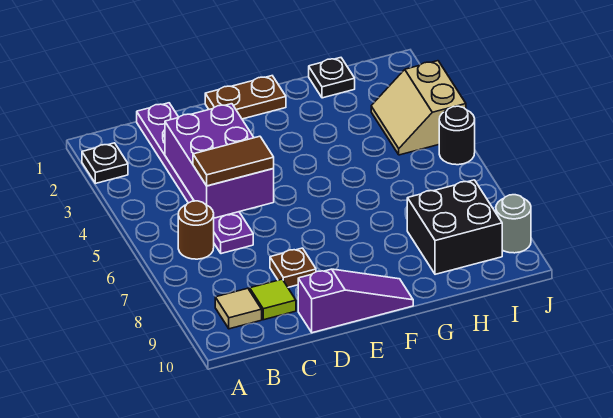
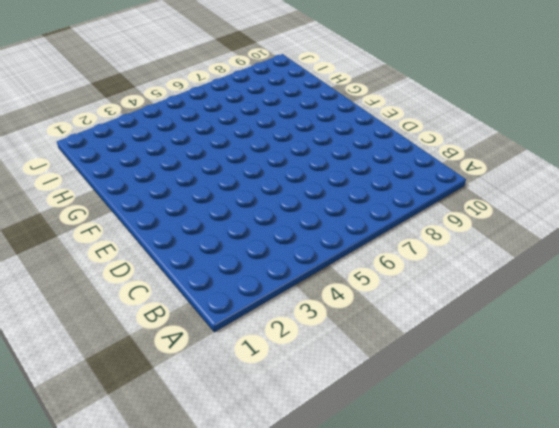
none -> black 1x1 plate [82,143,128,183]
none -> brown 1x1 round brick [178,201,214,259]
none -> tan 1x1 tile [215,288,262,329]

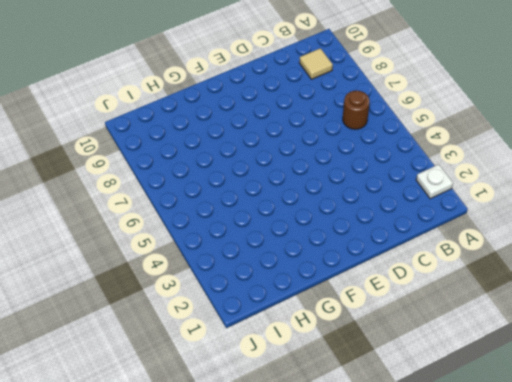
white 1x1 plate [416,164,453,199] -> black 1x1 plate [82,143,128,183]
none -> purple 1x6 plate [137,103,253,254]
none -> lime 1x1 tile [250,279,296,320]
none -> brown 1x1 plate [270,248,316,287]

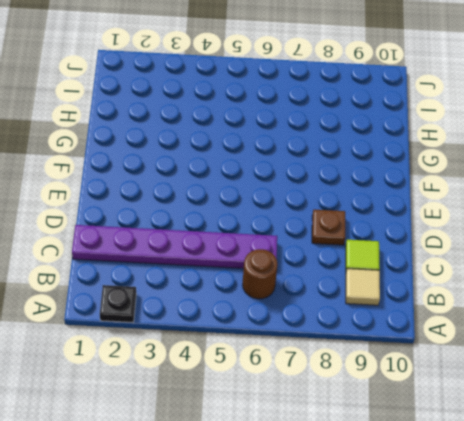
none -> purple 1x3 slope [298,269,413,333]
none -> brown 1x2 plate [205,76,286,119]
none -> black 1x1 plate [309,58,355,98]

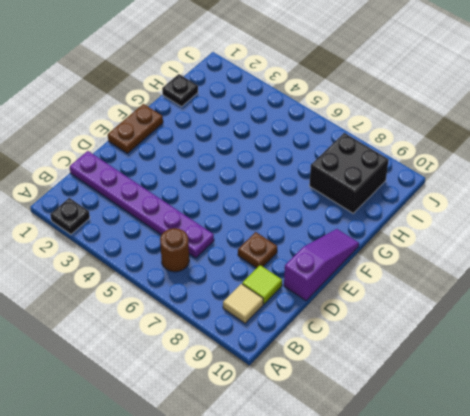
none -> tan 2x2 slope [371,61,466,155]
none -> black 1x1 round brick [439,106,475,165]
none -> grey 1x1 round brick [496,195,531,253]

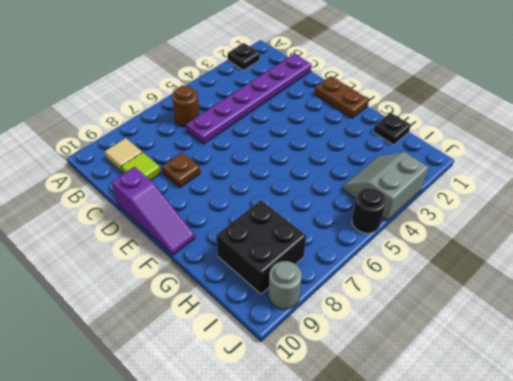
grey 2x2 slope [343,152,428,221] -> tan 2x2 slope [371,61,466,155]
none -> purple 2x3 brick [165,104,274,218]
none -> brown 1x2 tile [193,136,274,186]

